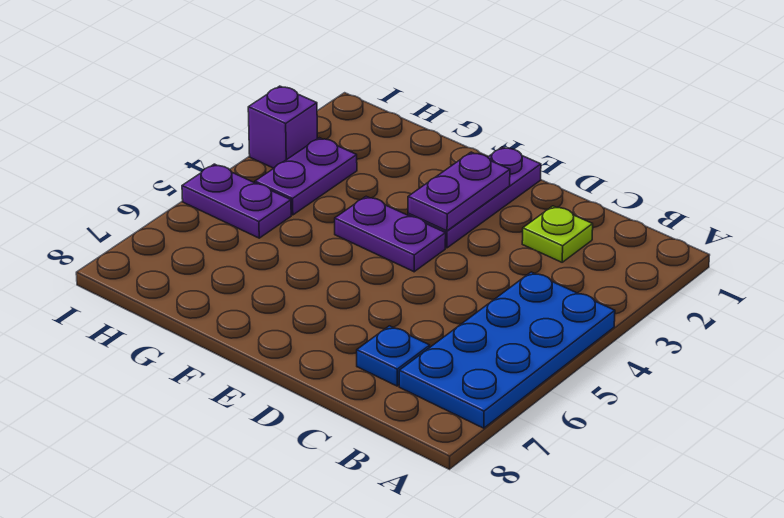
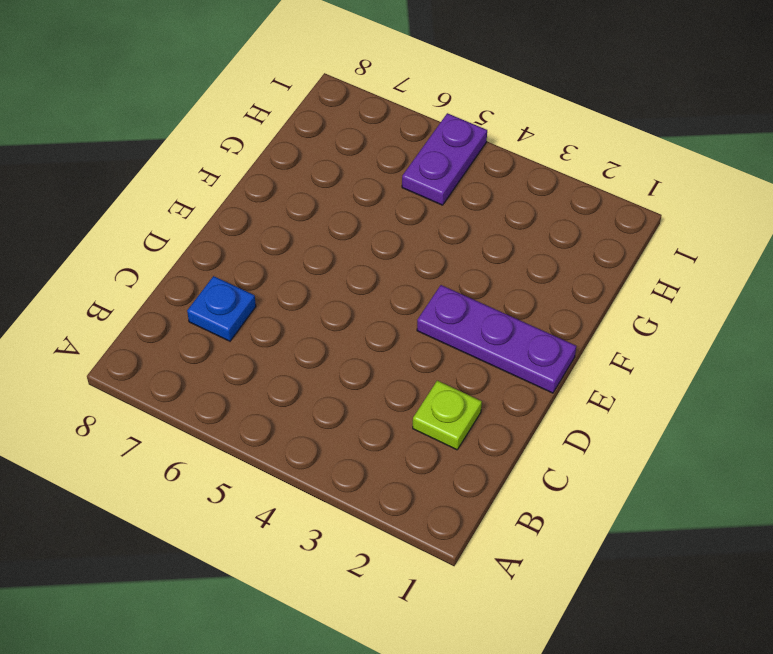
none -> blue 2x4 plate [399,272,615,428]
none -> purple 1x2 plate [335,196,446,272]

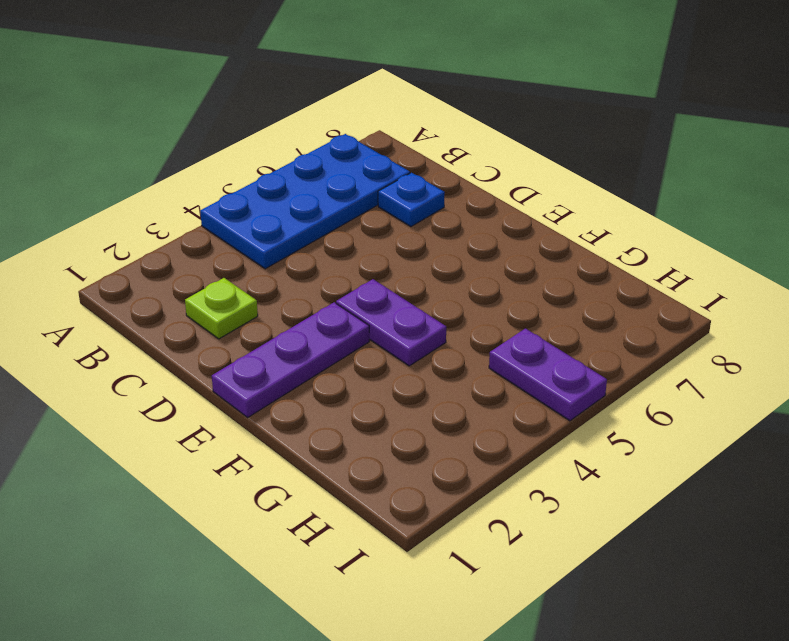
none -> purple 1x2 plate [255,138,357,215]
none -> purple 1x1 brick [248,86,317,168]

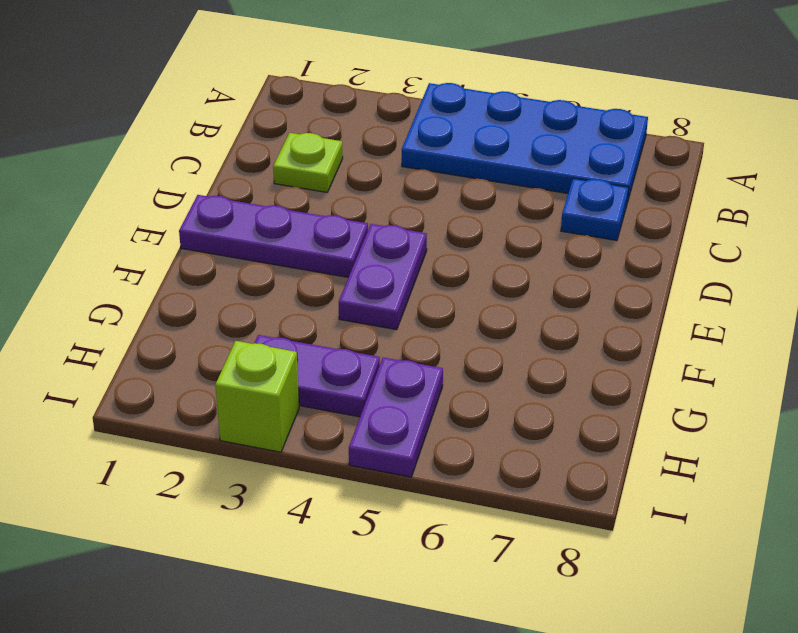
lime 1x1 brick [215,341,299,452] -> purple 1x1 brick [248,86,317,168]
none -> purple 1x2 plate [408,152,510,231]

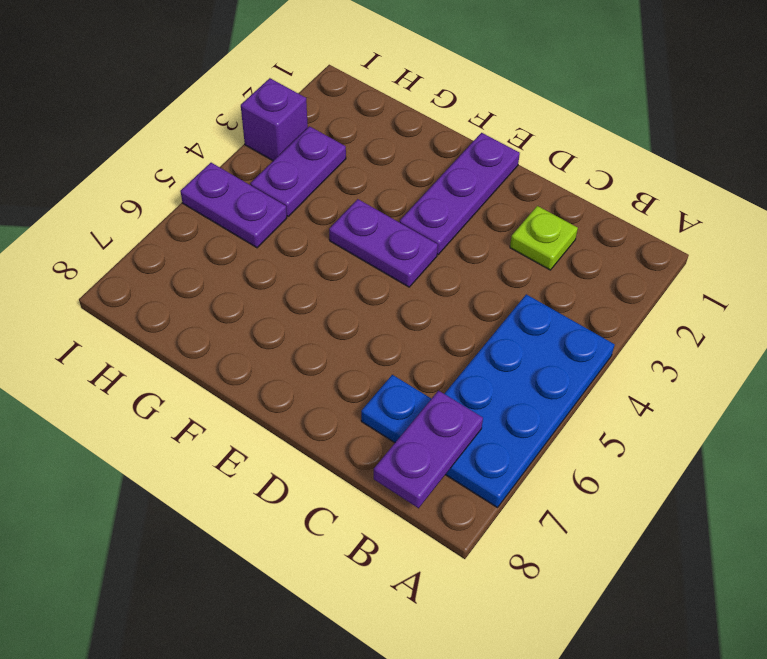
purple 1x2 plate [374,391,483,508] -> purple 1x2 plate moved to [408,152,510,231]

